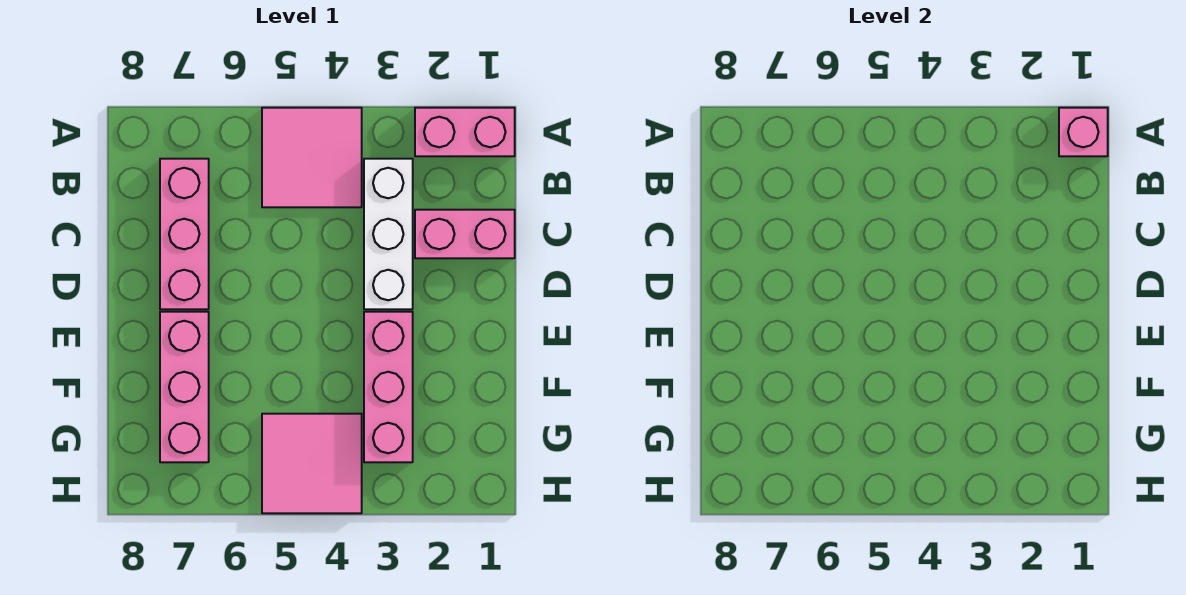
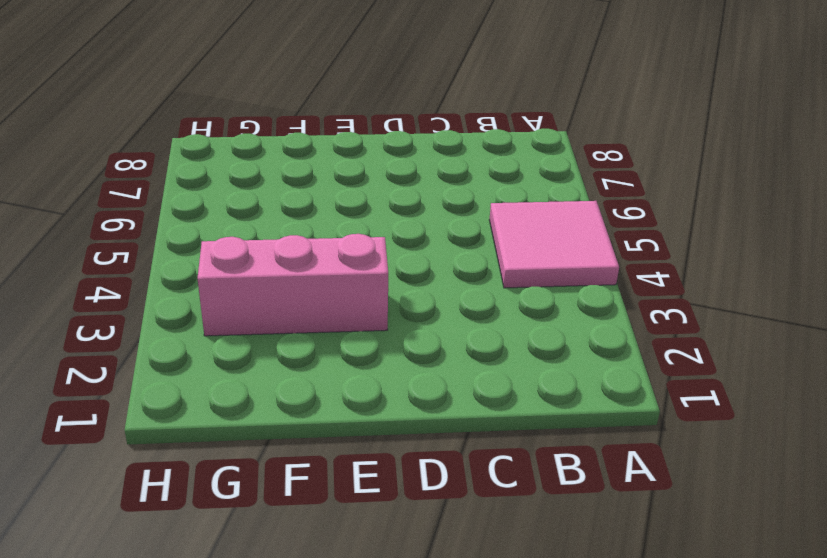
none -> pink 1x2 brick [415,108,515,156]
none -> white 1x3 brick [364,159,413,309]

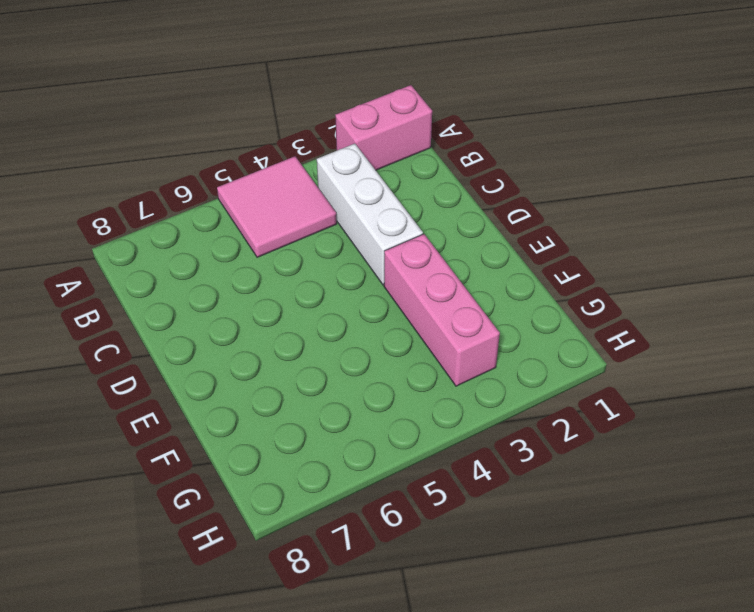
none -> pink 1x3 brick [160,159,209,309]
none -> pink 1x2 brick [415,210,515,258]

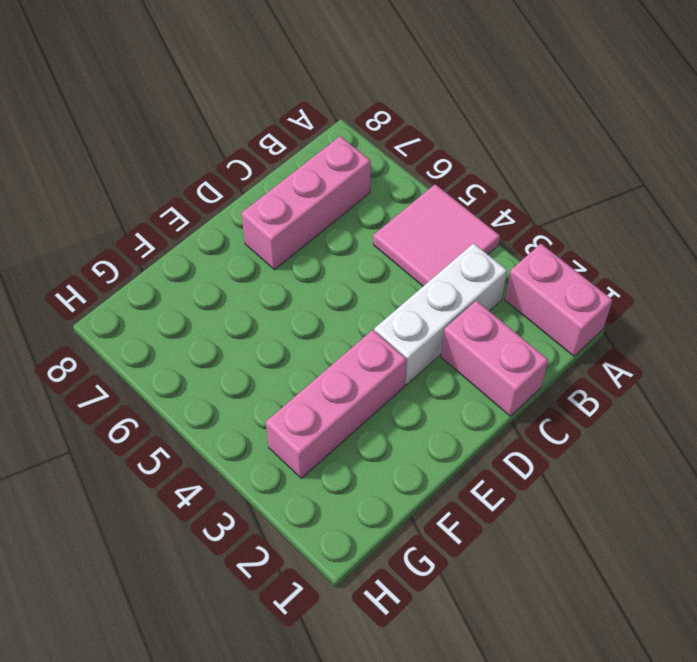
none -> pink 1x3 brick [160,312,209,462]
none -> pink 2x2 tile [262,414,362,513]

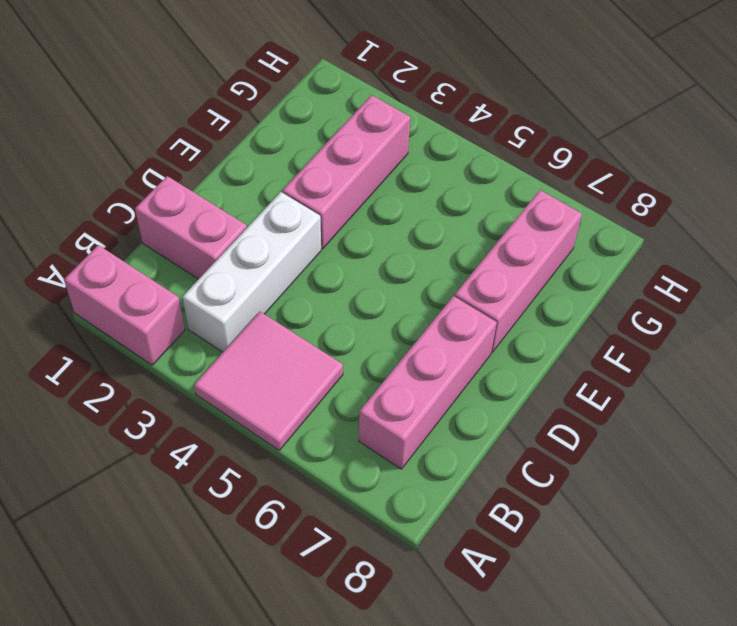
none -> pink 2x2 tile [262,414,362,513]
none -> pink 1x1 brick [1059,108,1108,156]

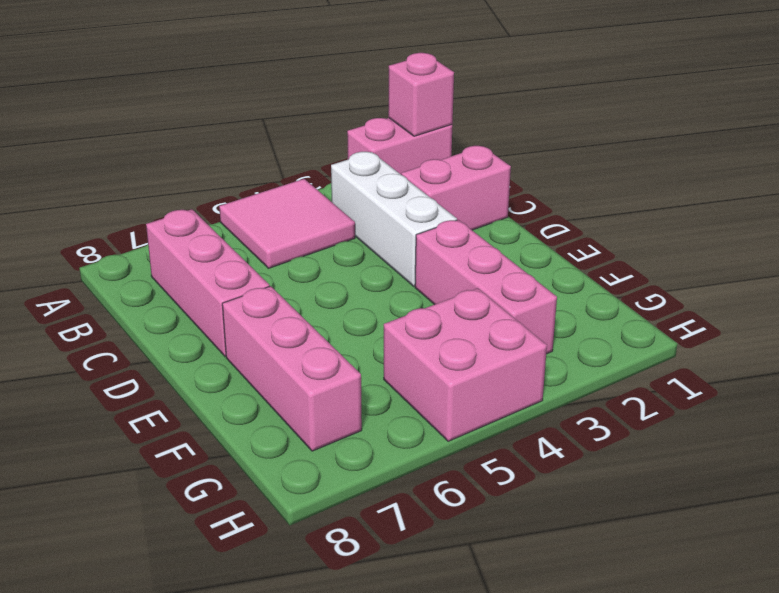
pink 2x2 brick [384,288,547,441] -> pink 2x2 tile [262,414,362,513]

